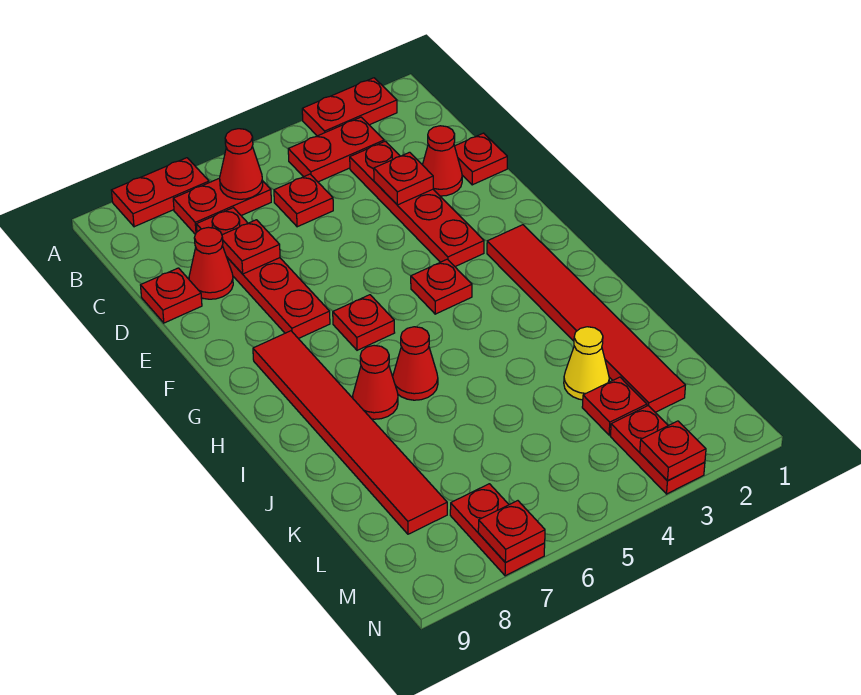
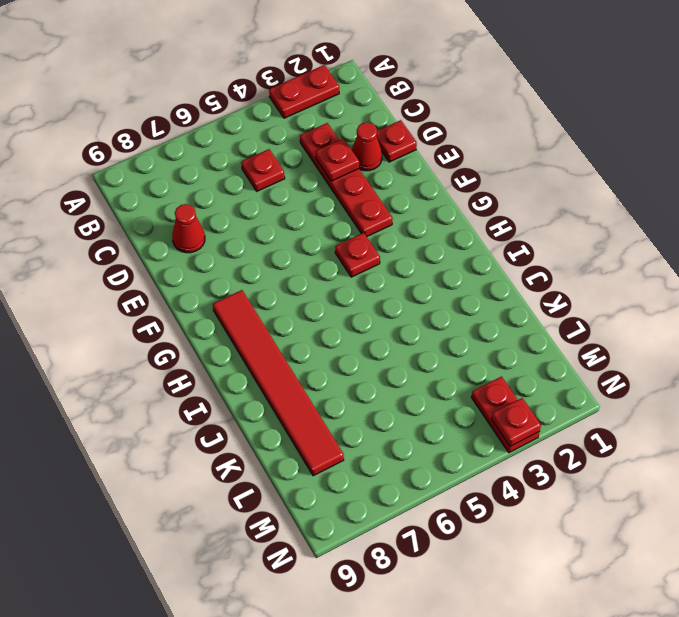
none -> red 1x2 plate [111,158,209,227]
none -> red 1x2 plate [288,117,384,182]
none -> red 1x2 plate [173,178,271,234]

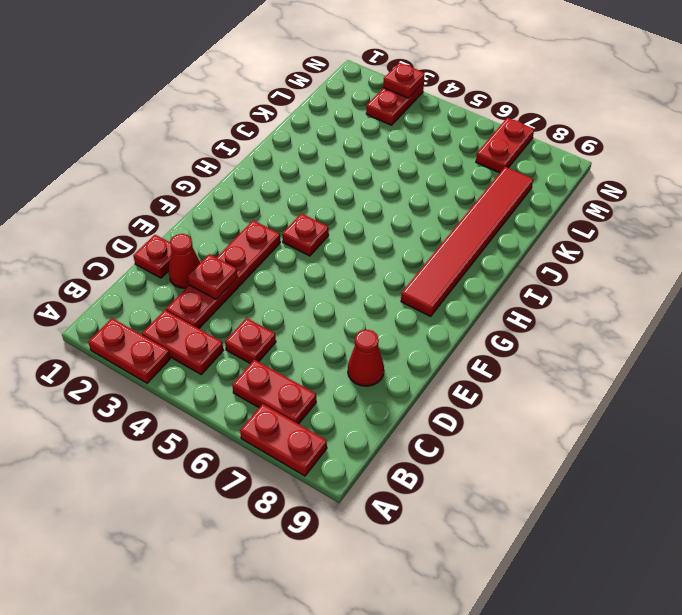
none -> red 1x4 plate [196,208,330,339]
none -> red 1x1 plate [141,268,202,323]
none -> red 1x6 tile [487,225,685,412]

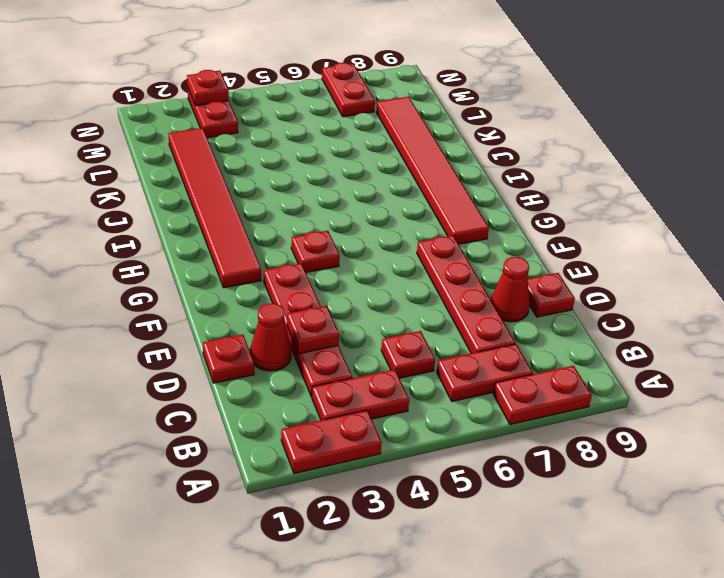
none -> red 1x1 plate [333,295,395,350]
none -> red 1x1 cone [393,327,438,400]
none -> red 1x1 cone [353,345,398,419]

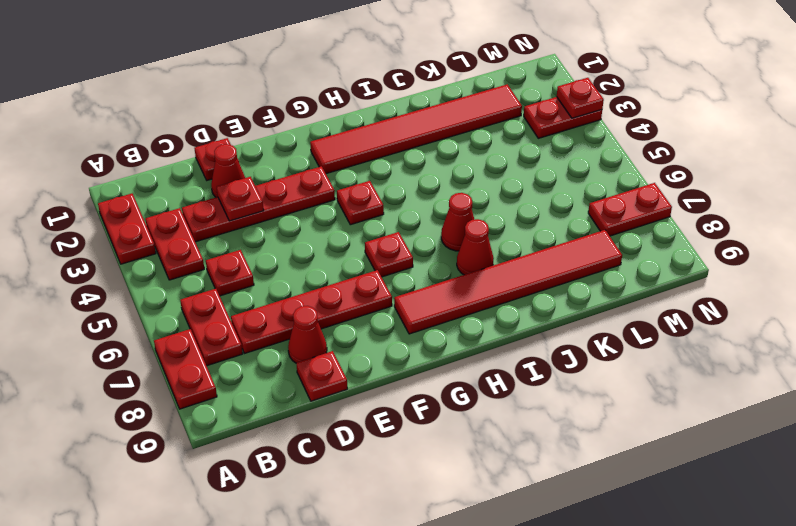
none -> yellow 1x1 cone [564,327,609,400]
none -> red 1x1 plate [582,377,647,435]
none -> red 1x1 cone [220,129,263,199]

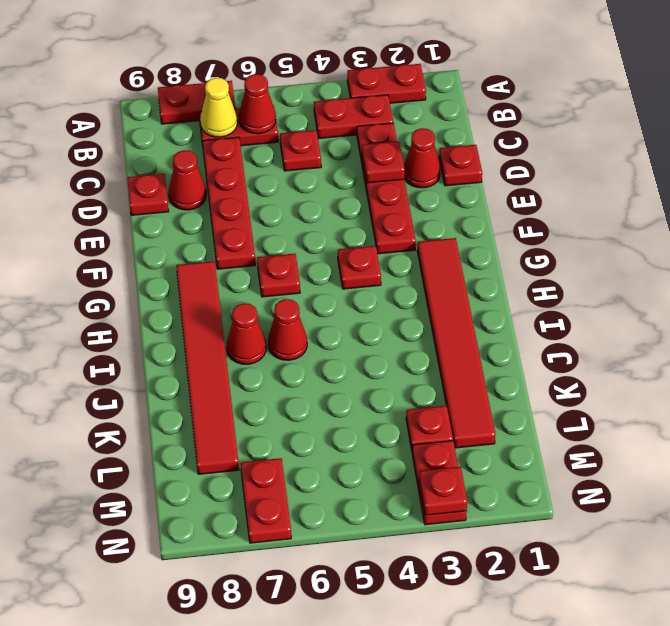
yellow 1x1 cone [200,78,237,137] -> yellow 1x1 cone moved to [564,327,609,400]
none -> red 1x1 plate [222,220,280,274]
none -> red 1x1 plate [478,501,545,563]

